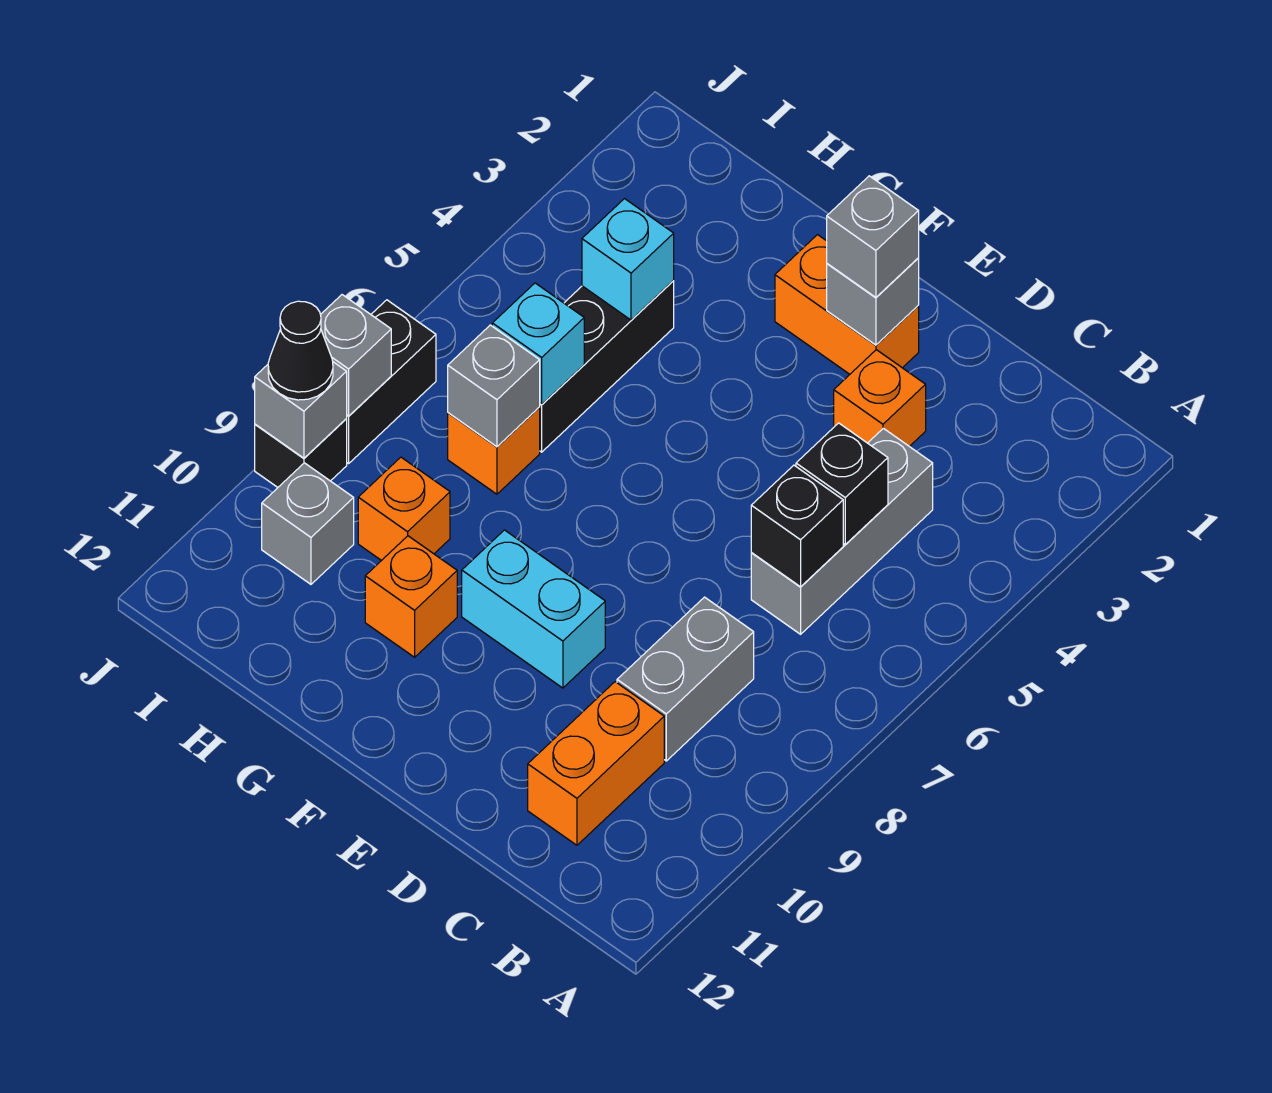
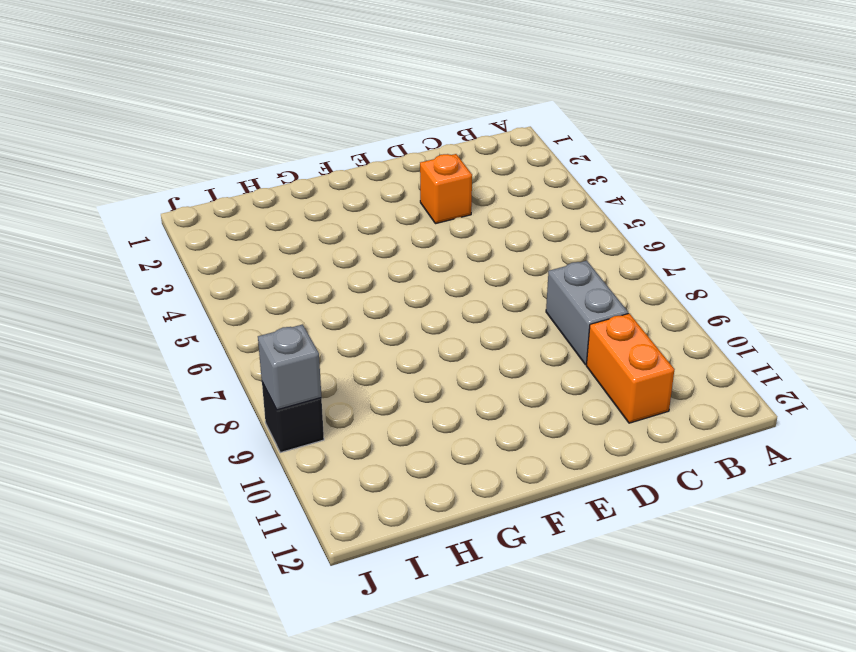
none -> grey 1x3 brick [751,428,933,634]
none -> orange 1x2 brick [775,235,919,374]
none -> cyan 1x2 brick [462,530,605,688]

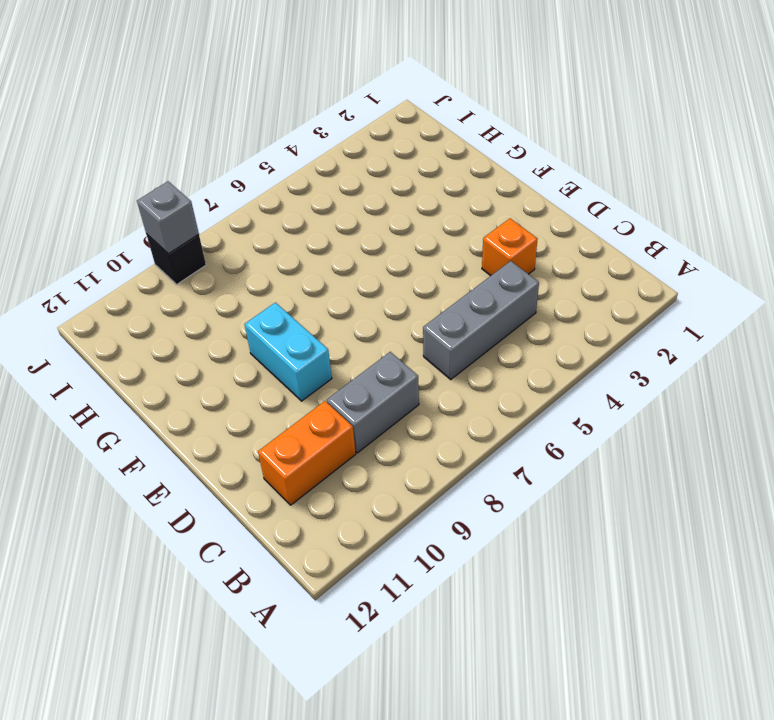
none -> orange 1x2 brick [775,235,919,374]
none -> orange 1x1 brick [365,536,457,657]
none -> black 1x3 brick [539,280,674,452]

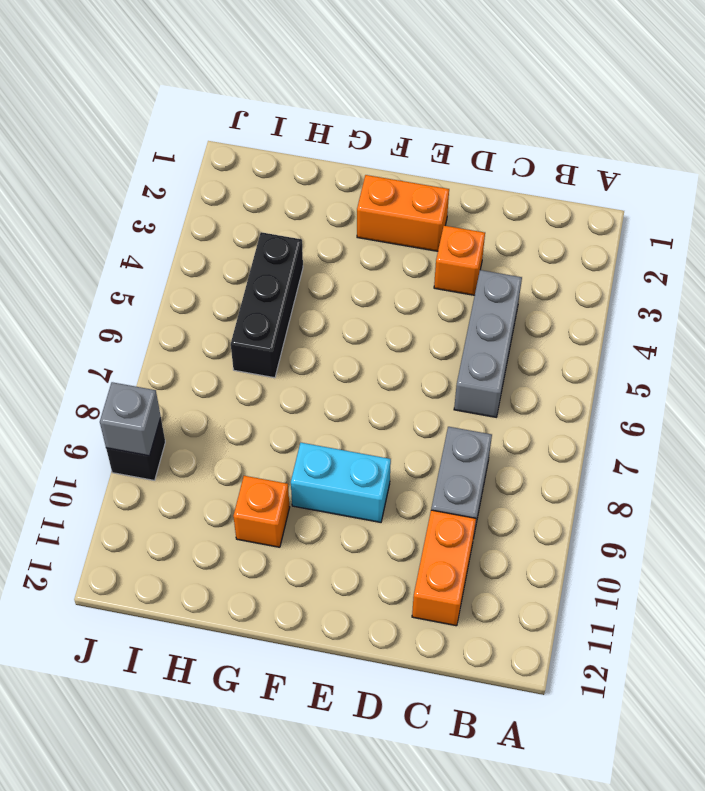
none -> orange 1x1 brick [448,408,540,494]
none -> orange 1x1 brick [358,457,450,561]
none -> grey 1x1 brick [262,463,354,584]

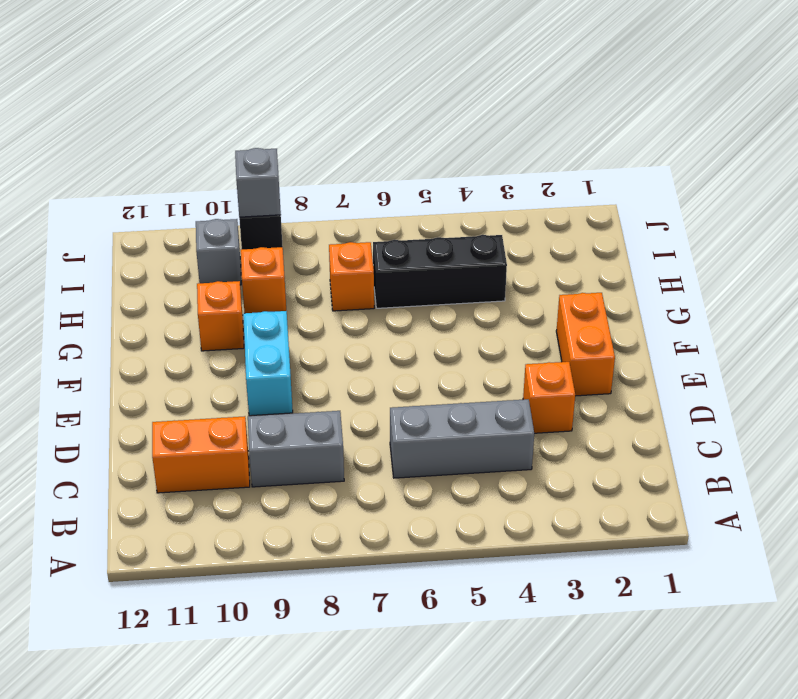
none -> black 1x2 brick [346,300,436,463]
none -> black 1x1 brick [796,423,888,545]
none -> black 1x1 brick [751,465,843,587]

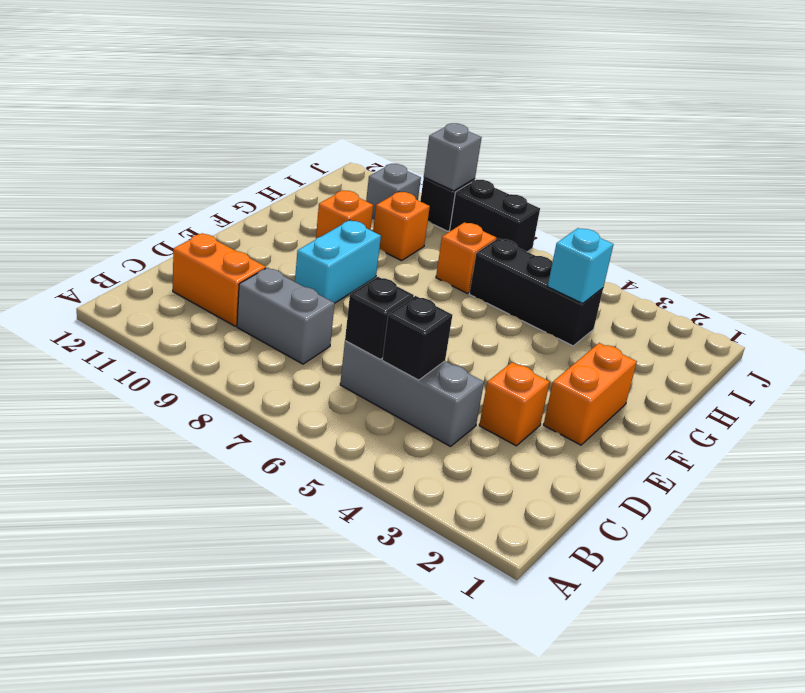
none -> grey 1x1 brick [827,258,919,345]
none -> cyan 1x1 brick [492,283,584,404]
none -> grey 1x1 brick [448,325,540,447]

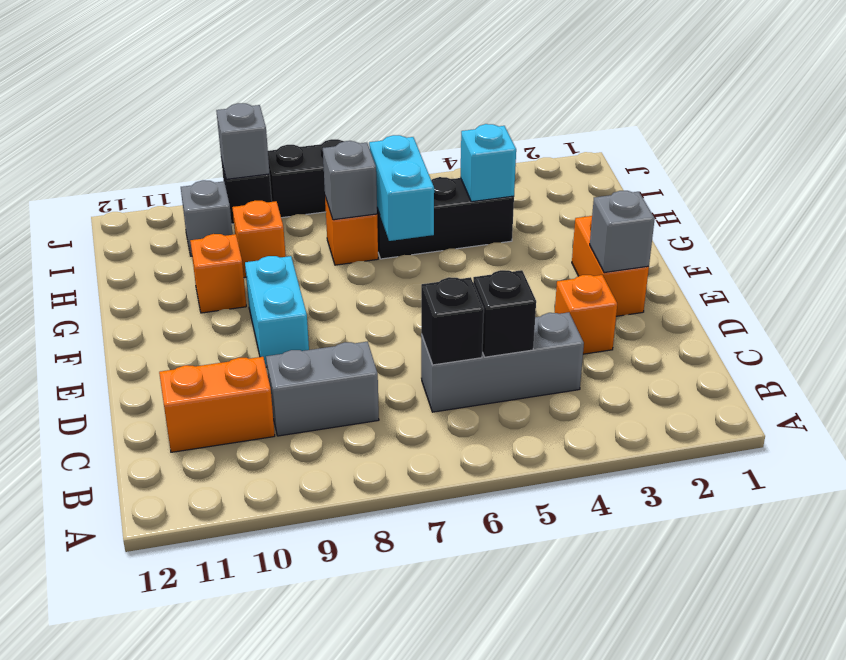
cyan 1x2 brick [369,135,434,241] -> cyan 1x1 brick [492,283,584,404]
none -> grey 1x1 brick [321,295,391,416]
none -> grey 1x1 brick [827,176,919,297]
none -> black 1x1 cone [268,301,333,400]

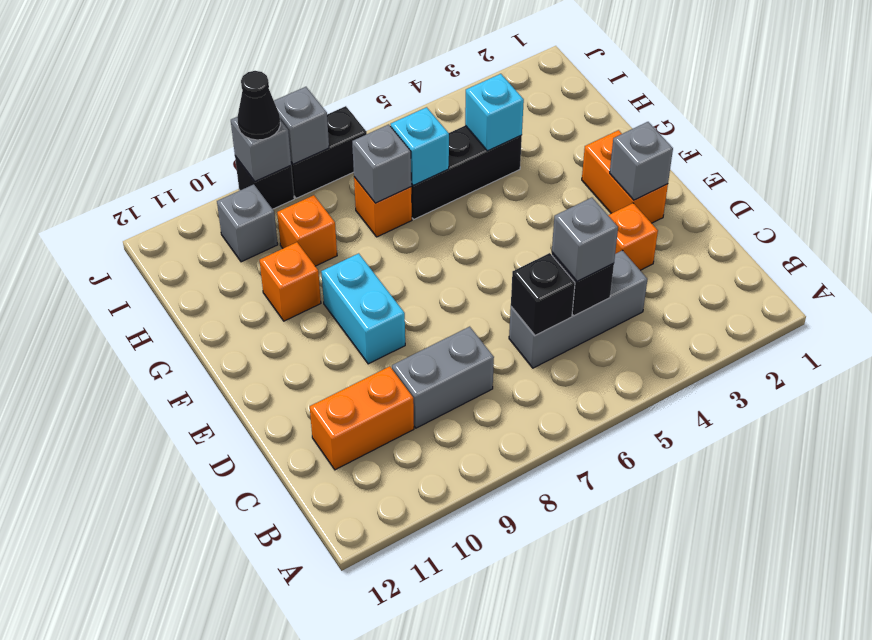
grey 1x1 brick [552,198,618,281] -> grey 1x1 brick moved to [827,176,919,297]

